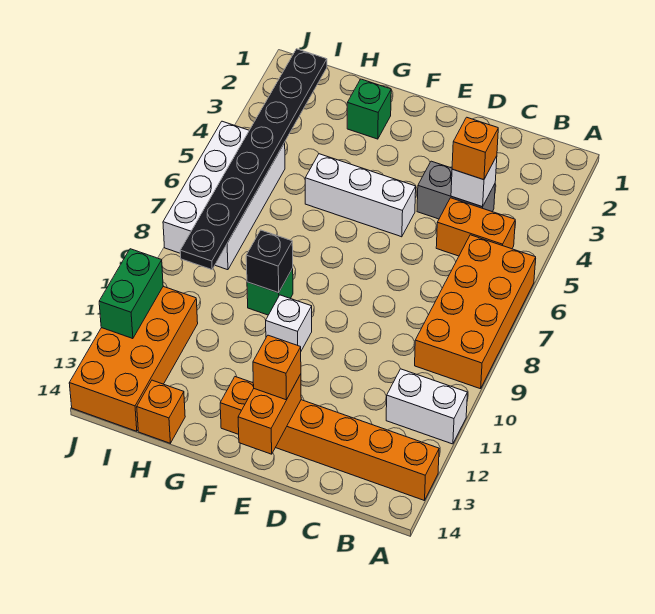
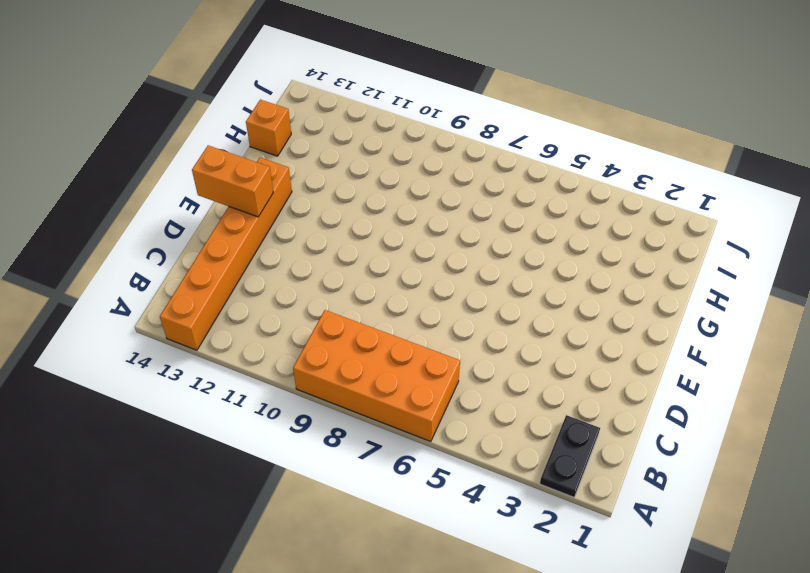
black 1x2 plate [540,415,600,497] -> none
none -> white 1x2 brick [386,369,467,444]
none -> orange 1x2 brick [436,198,515,256]
none -> grey 1x2 brick [417,161,495,219]

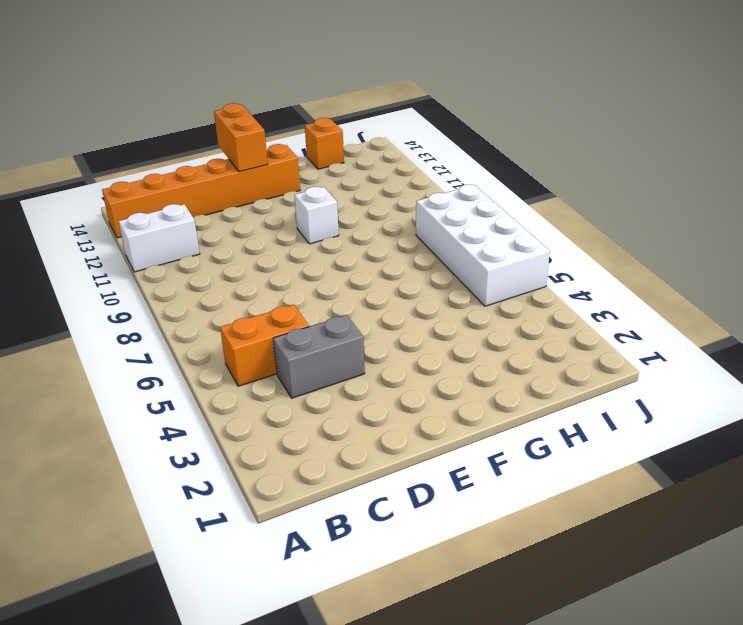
none -> orange 2x4 brick [415,235,536,389]
none -> white 1x3 brick [305,154,416,237]
none -> green 1x1 brick [347,79,391,139]

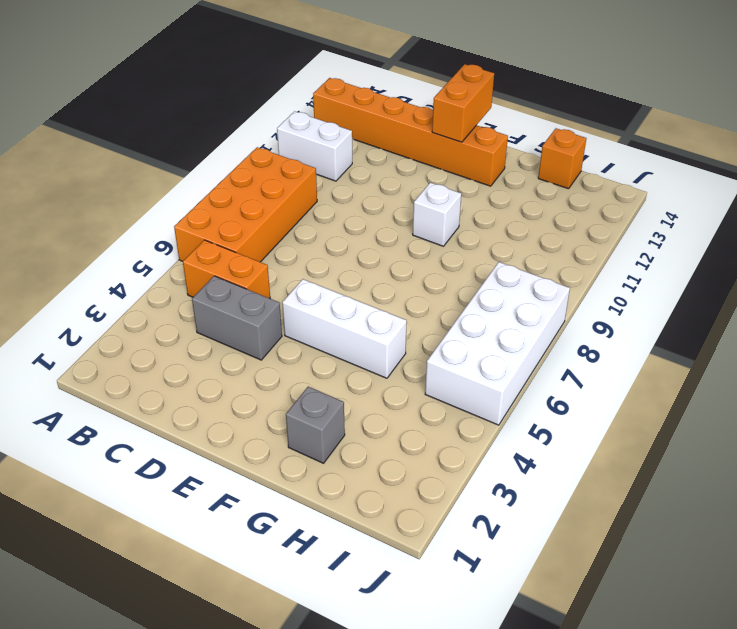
grey 1x1 brick [286,387,345,463] -> green 1x1 brick [347,79,391,139]
none -> green 1x1 brick [247,268,293,315]
none -> orange 2x4 brick [69,287,198,431]
none -> white 1x1 brick [451,156,497,207]

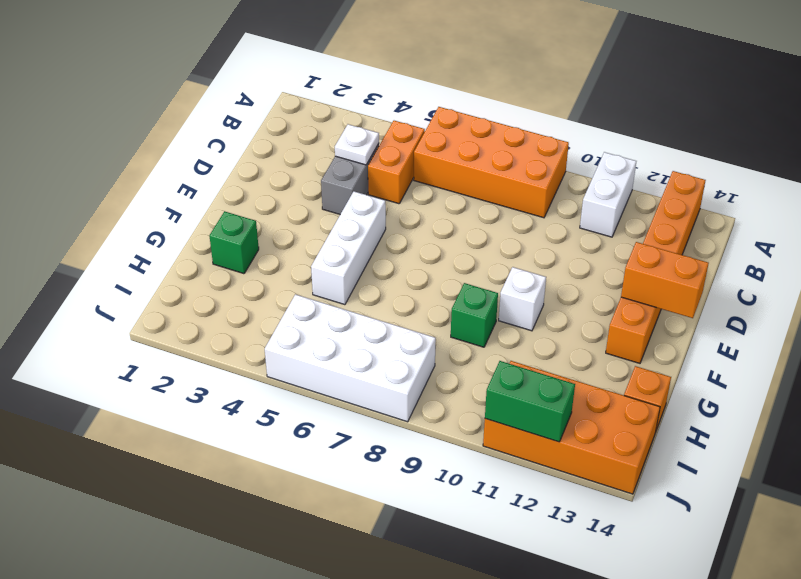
white 1x1 plate [335,124,379,165] -> white 1x1 brick [451,156,497,207]
none -> black 1x1 brick [246,230,293,293]
none -> black 1x8 plate [180,49,327,270]
none -> orange 1x1 brick [452,117,498,180]

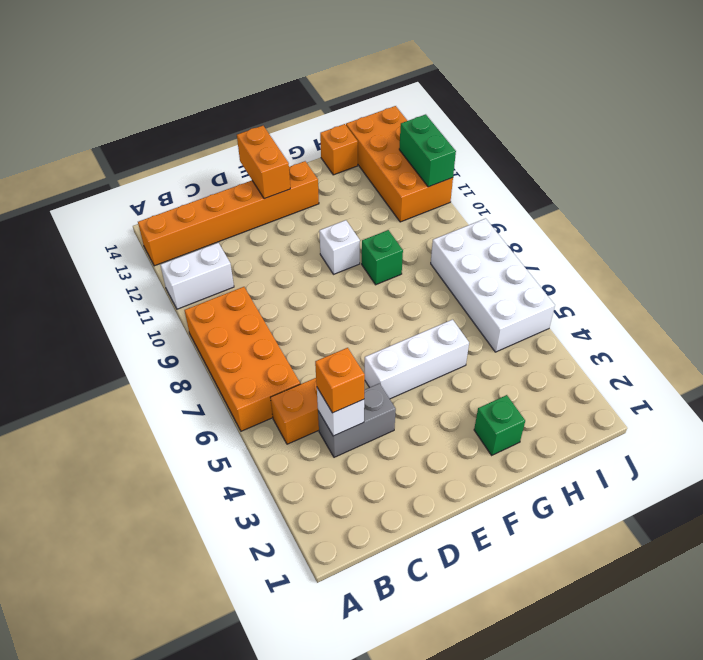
none -> black 1x1 brick [246,230,293,293]
none -> black 1x8 plate [180,49,327,270]
none -> orange 1x1 brick [253,335,301,400]

